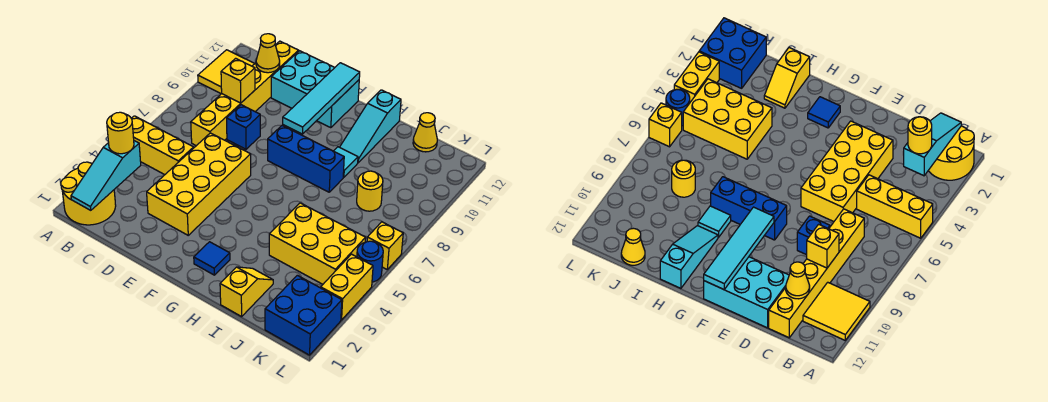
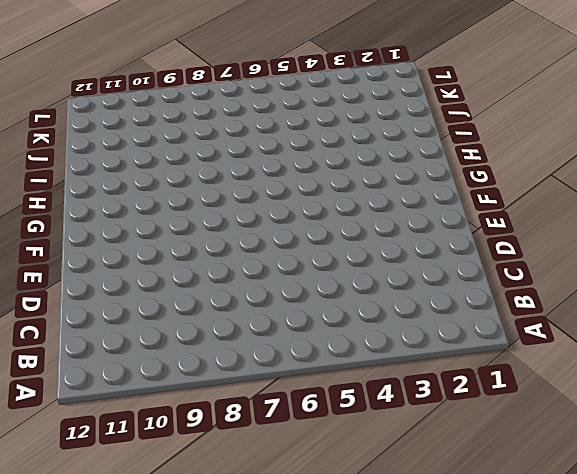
none -> yellow 2x2 round brick [61,162,116,225]
none -> yellow 1x3 brick [131,116,194,175]
none -> yellow 2x2 tile [198,50,255,94]

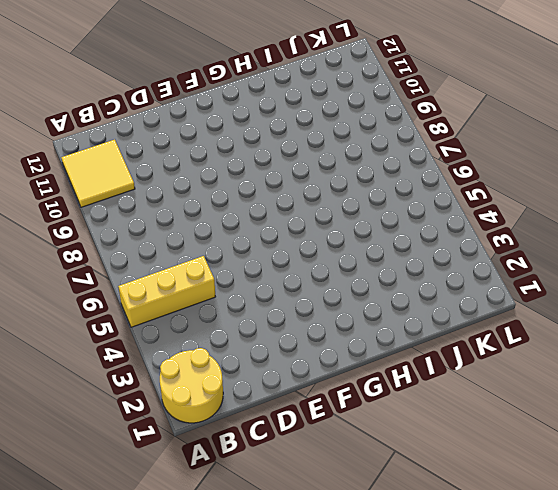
none -> yellow 1x6 brick [191,41,299,146]
none -> yellow 2x4 brick [147,133,251,235]
none -> blue 1x1 brick [227,105,260,149]

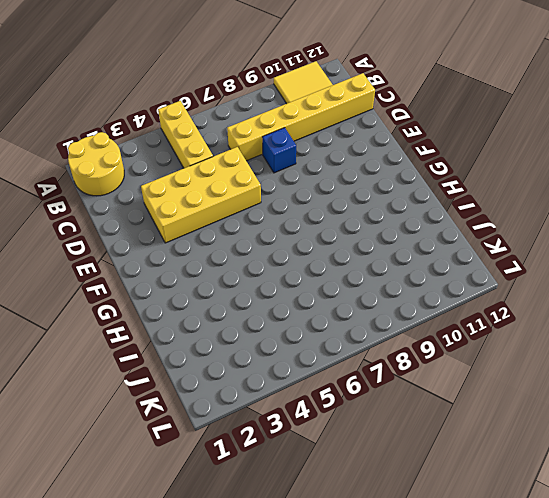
none -> cyan 2x3 brick [271,51,359,128]
none -> blue 1x3 brick [268,126,344,192]
none -> blue 1x1 tile [194,242,230,275]

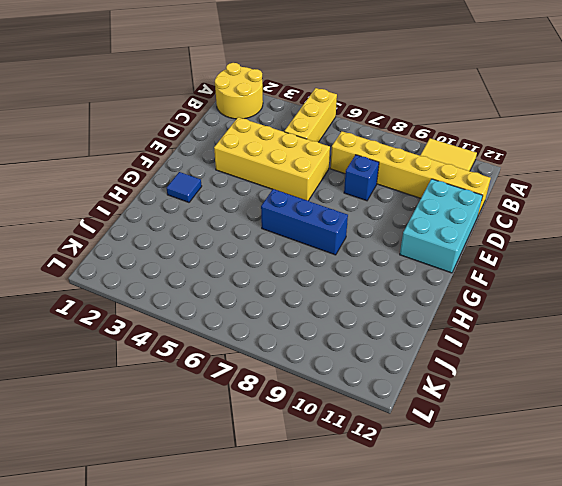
blue 1x3 brick [261,189,348,255] -> blue 1x3 brick turned to [268,126,344,192]
none -> cyan 1x1 tile [334,147,358,177]
none -> cyan 1x3 slope [340,90,401,163]
none -> yellow 1x2 slope [220,267,273,317]

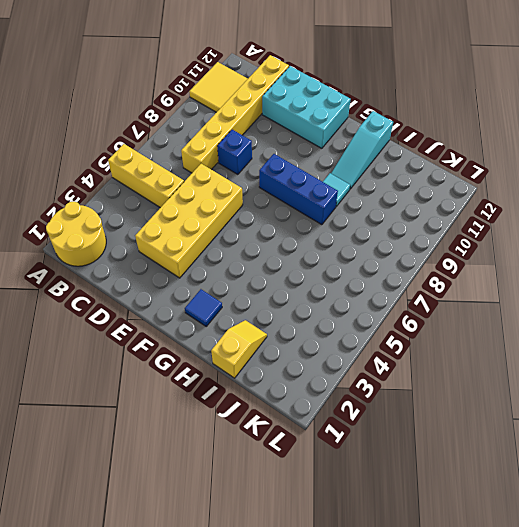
none -> yellow 2x3 brick [269,203,366,284]
none -> yellow 1x1 round brick [357,171,383,211]
none -> yellow 1x1 cone [413,113,437,152]

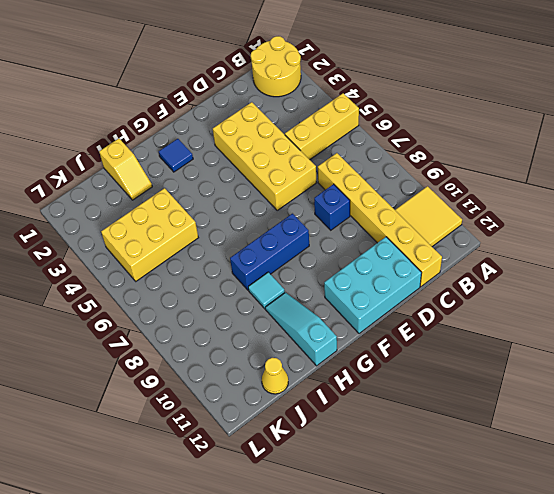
none -> yellow 1x1 round brick [357,171,383,211]
none -> blue 2x2 brick [265,275,342,355]
none -> yellow 1x2 brick [321,254,373,320]

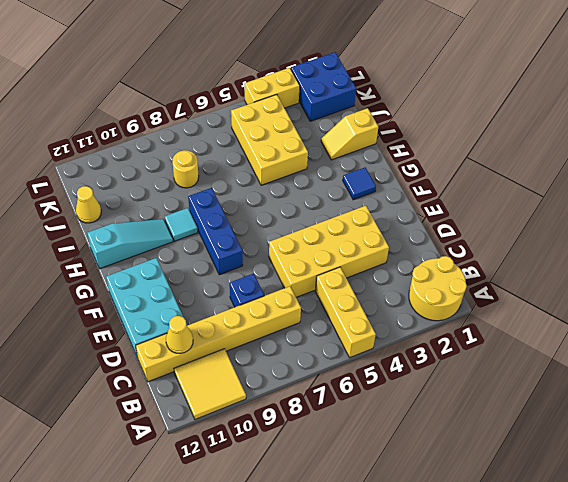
none -> blue 1x1 round brick [357,241,383,282]
none -> yellow 1x1 brick [367,222,403,269]
none -> cyan 1x3 slope [71,141,141,210]

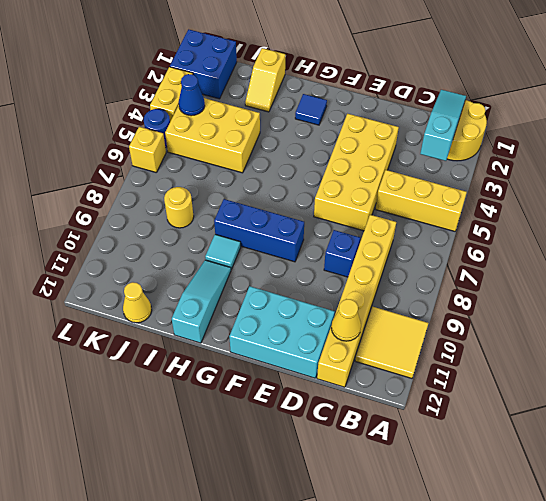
blue 1x1 cone [179,74,205,116] -> none
none -> yellow 1x1 brick [221,58,255,103]
none -> cyan 1x4 tile [283,63,360,134]
none -> yellow 1x1 round brick [107,112,134,154]

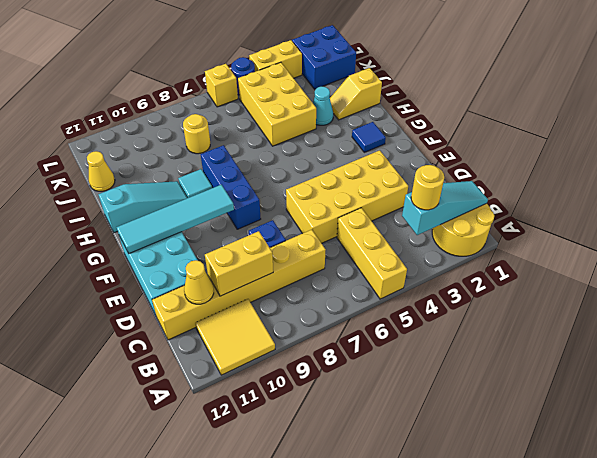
yellow 1x2 brick [205,231,273,296] -> yellow 1x1 brick [221,58,255,103]
cyan 1x1 cone [313,86,333,125] -> none

